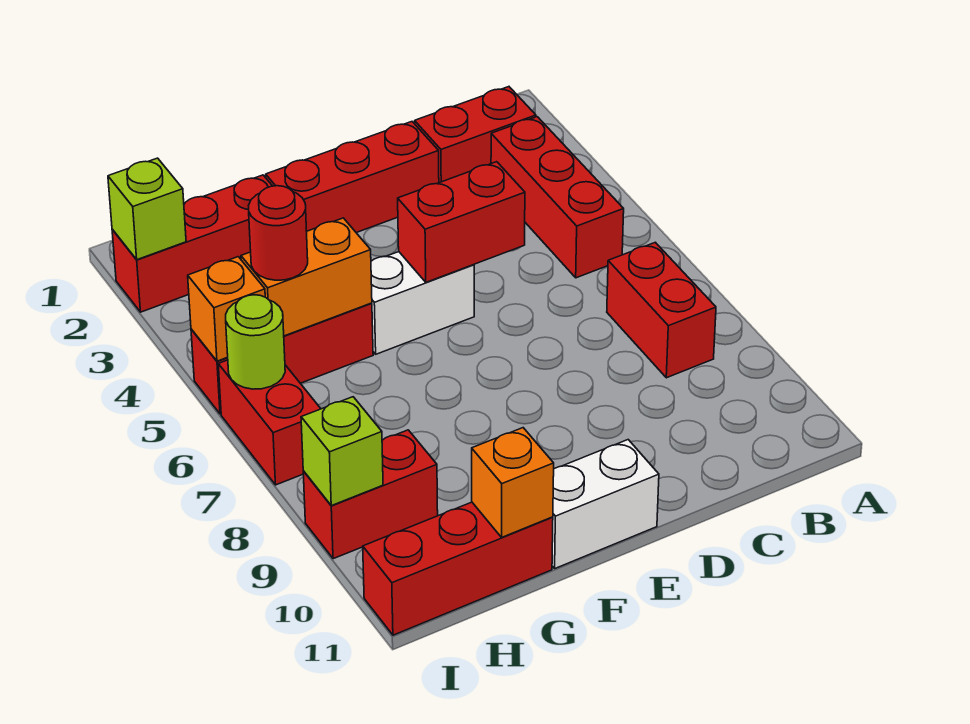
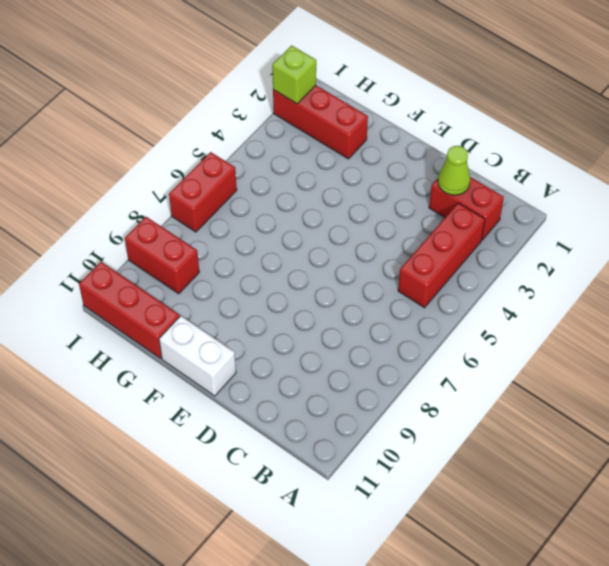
lime 1x1 cone [438,146,470,195] -> none
none -> red 1x2 brick [607,242,716,378]
none -> red 1x3 brick [266,122,439,233]
none -> white 1x2 brick [371,252,474,354]

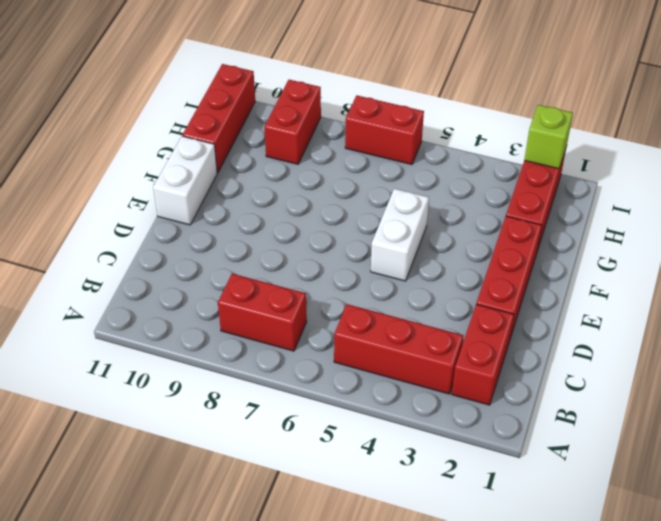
none -> red 1x3 brick [191,303,373,414]
none -> red 1x2 brick [398,162,525,282]
none -> orange 1x2 brick [241,218,372,336]

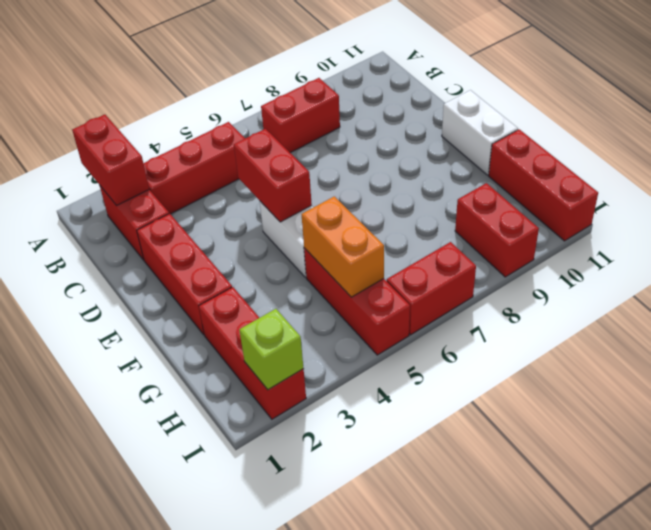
red 1x2 brick [72,115,149,205] -> none
none -> orange 1x1 brick [472,428,554,537]
none -> orange 1x1 brick [188,257,265,361]
none -> lime 1x1 round brick [226,295,285,389]

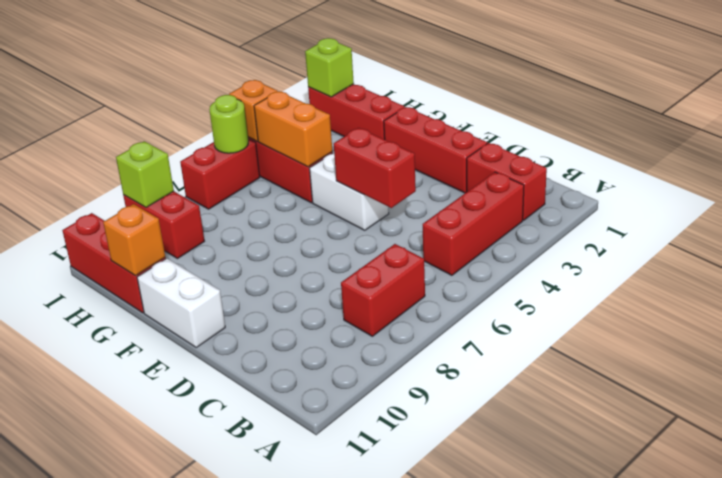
none -> red 1x1 round brick [248,186,308,280]

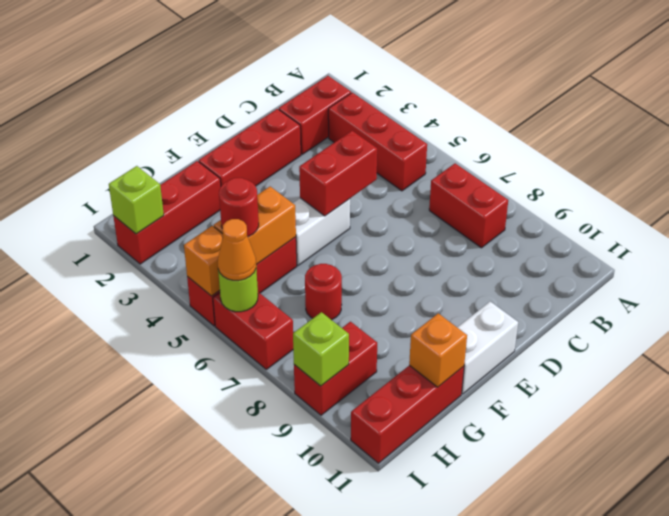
red 1x1 round brick [305,264,342,320] -> none
orange 1x1 cone [218,219,256,280] -> none

